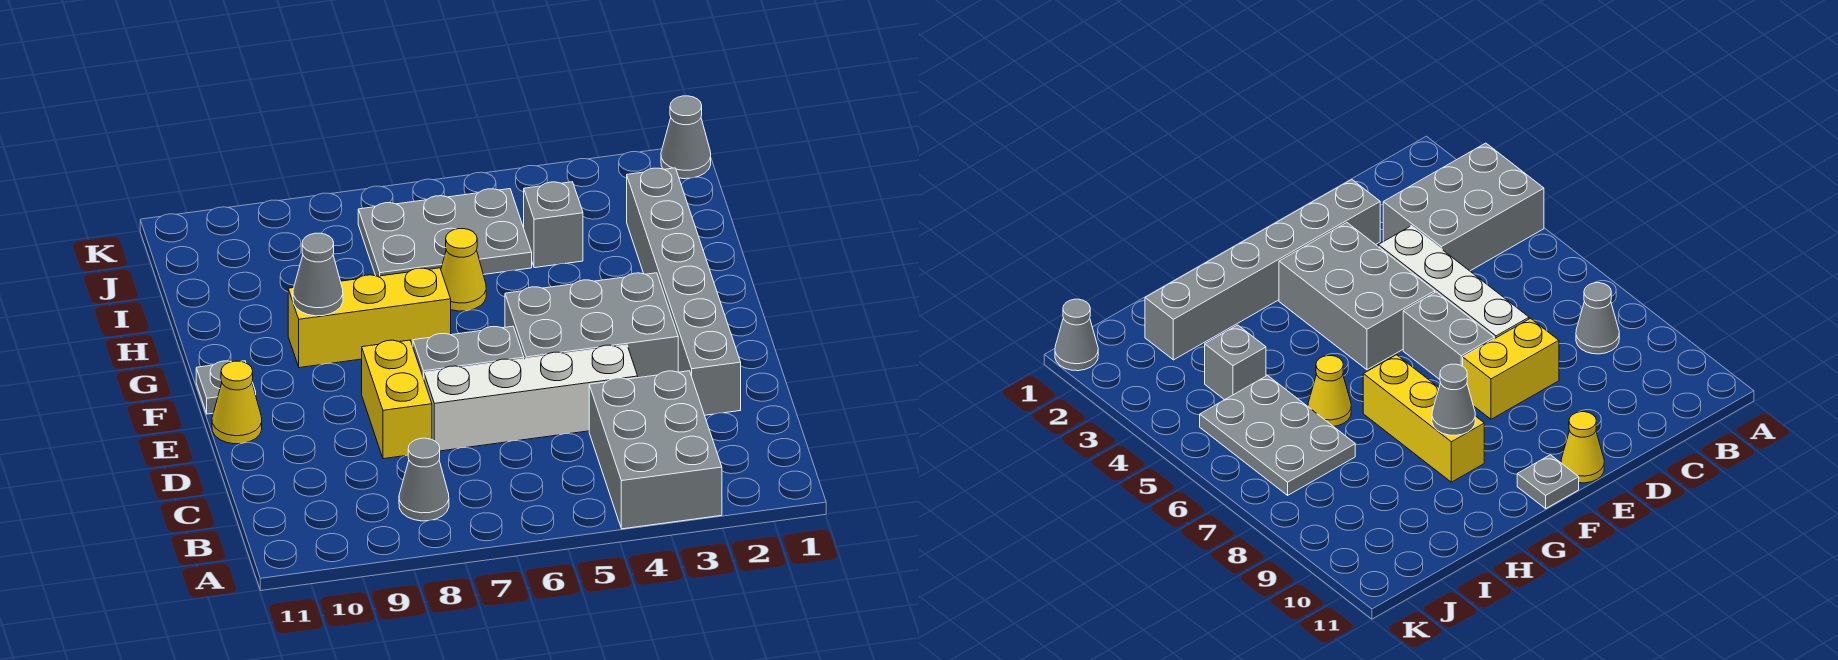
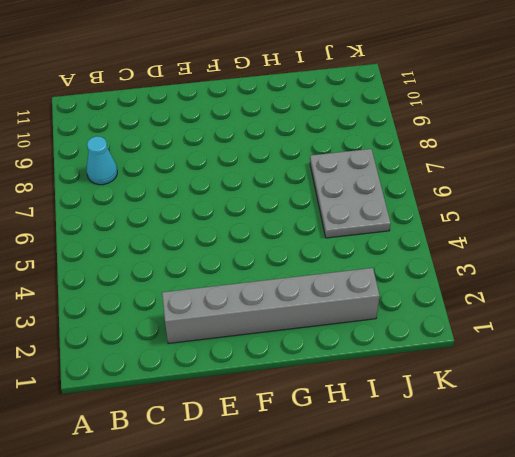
cyan 1x1 cone [86,136,117,185] -> grey 1x1 cone [399,438,449,521]
none -> grey 2x3 brick [589,371,722,529]
none -> white 1x4 brick [424,345,638,451]
none -> yellow 1x2 brick [362,340,432,459]

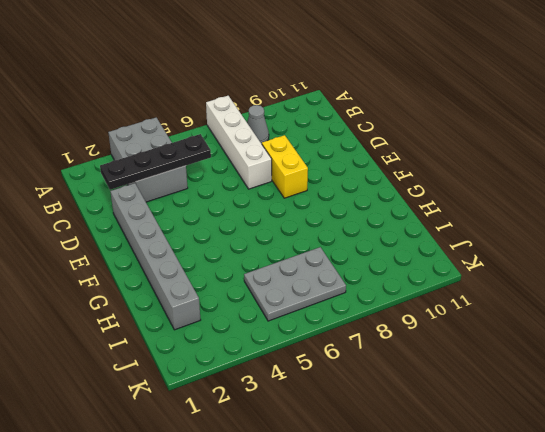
white 1x4 brick [206,96,272,189] -> white 1x4 brick turned to [424,345,638,451]
black 1x4 plate [100,134,211,190] -> none
none -> grey 2x3 brick [505,273,678,378]
none -> grey 1x2 brick [413,326,524,379]
none -> yellow 1x1 cone [212,361,262,444]

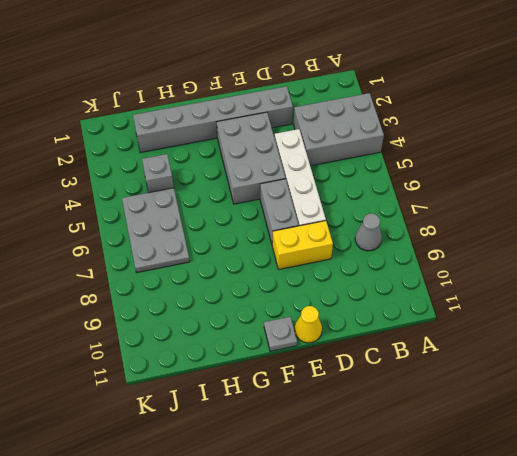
none -> yellow 1x3 brick [288,268,451,368]
none -> yellow 1x1 cone [441,229,486,311]
none -> grey 1x1 cone [661,96,711,179]

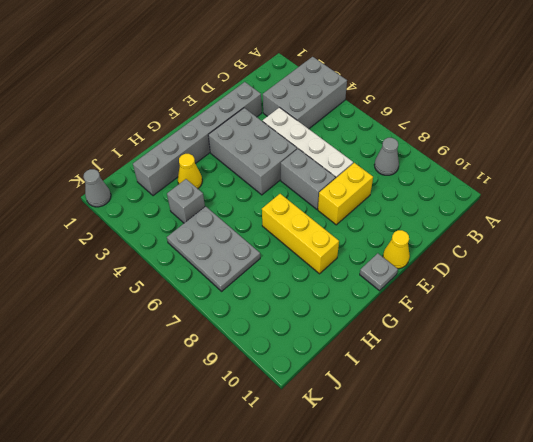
yellow 1x1 cone [178,154,202,189] -> yellow 1x1 cone moved to [441,229,486,311]
none -> grey 1x1 cone [293,233,343,316]

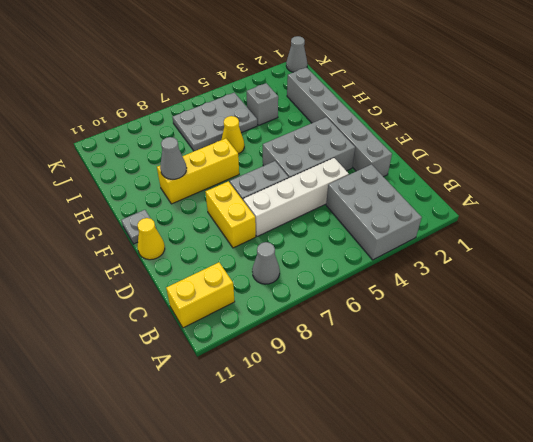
yellow 1x2 brick [166,262,235,328] -> none

